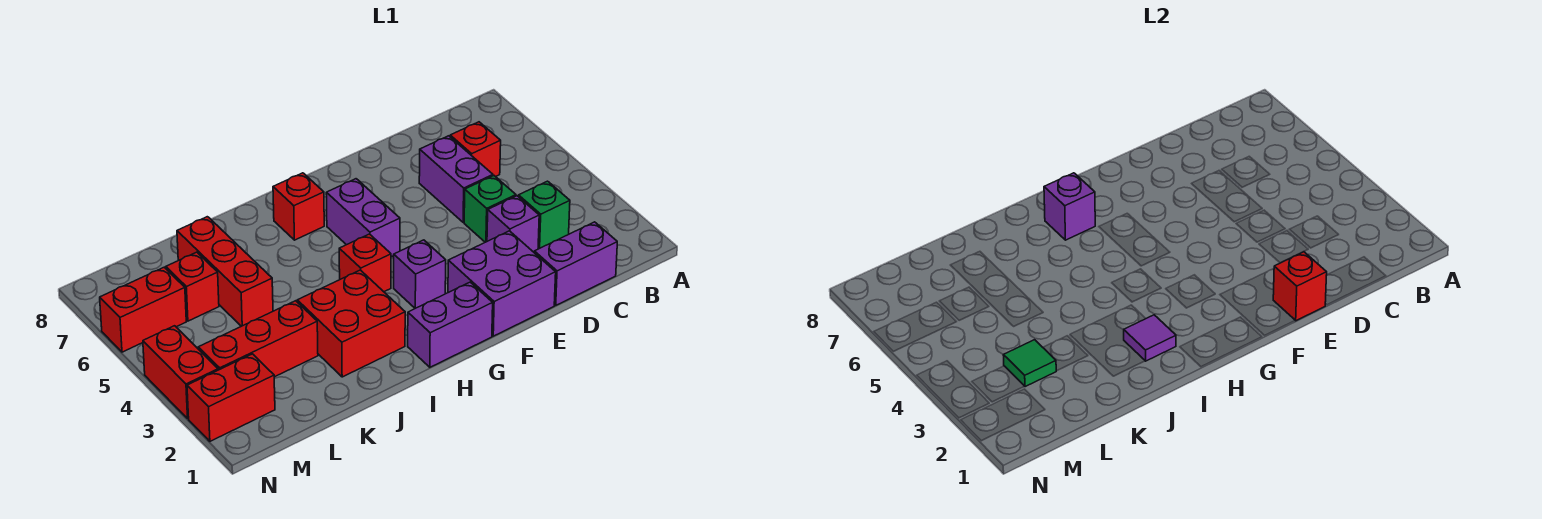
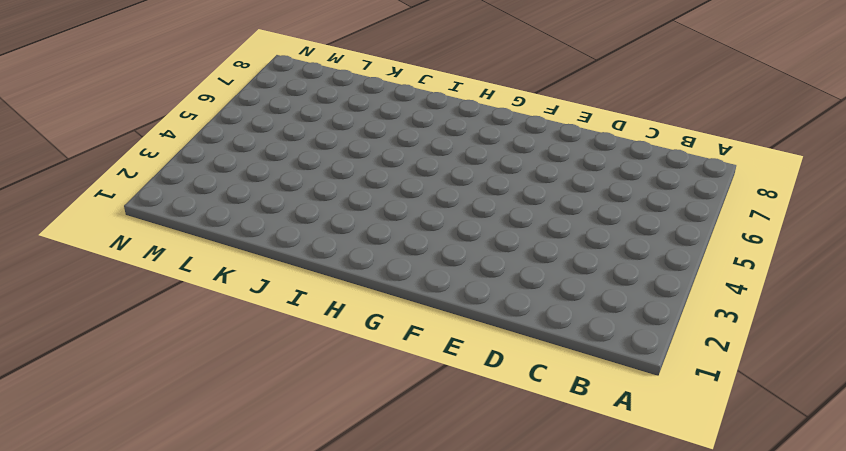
none -> purple 1x2 brick [534,222,617,305]
none -> green 1x1 brick [519,181,570,248]
none -> red 1x1 brick [450,122,501,177]

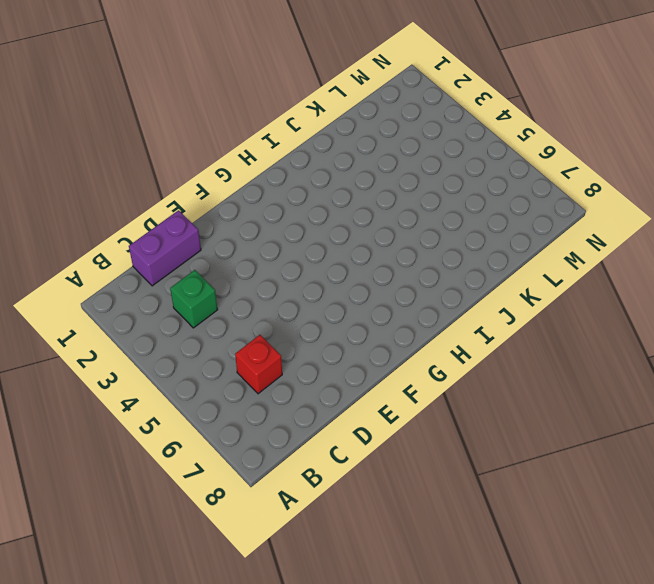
none -> purple 1x1 brick [487,196,539,252]
none -> green 1x1 brick [464,176,516,242]
none -> purple 1x2 brick [419,136,493,222]

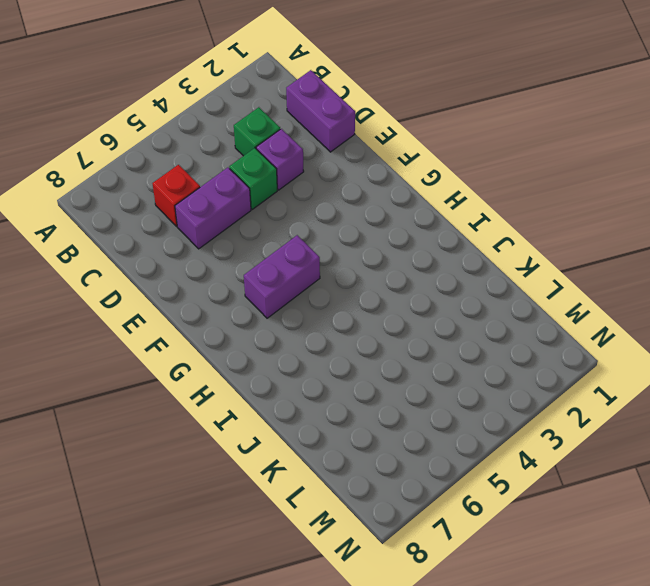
none -> purple 2x2 brick [448,231,556,336]
none -> purple 1x2 brick [408,282,493,367]
none -> purple 1x1 brick [394,240,446,308]

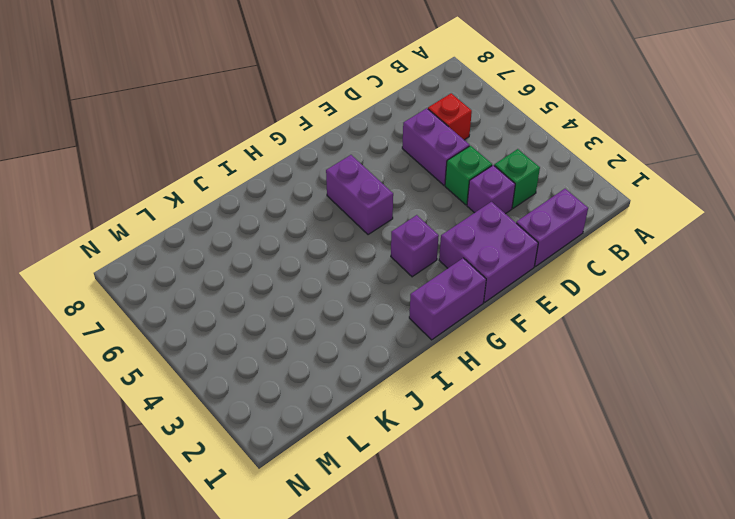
none -> red 1x1 brick [339,234,391,292]
none -> red 1x1 brick [273,173,324,240]
none -> red 2x2 brick [297,270,405,377]

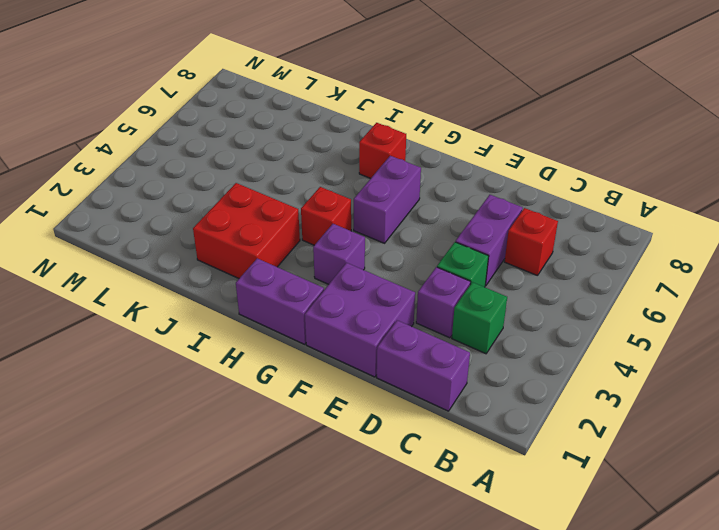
none -> red 1x3 brick [198,301,318,377]
none -> red 1x3 brick [177,217,273,326]
none -> red 1x1 brick [166,252,219,321]

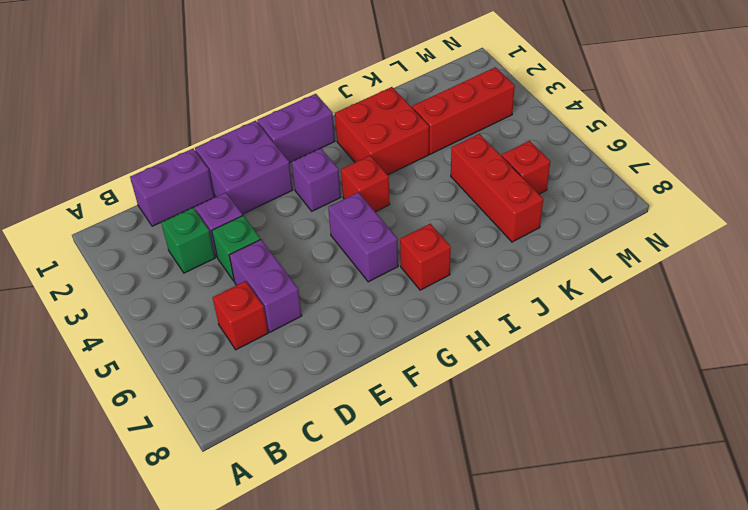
none -> red 1x2 brick [187,354,275,441]
none -> red 1x2 brick [100,267,186,352]
none -> red 1x2 brick [143,326,218,418]

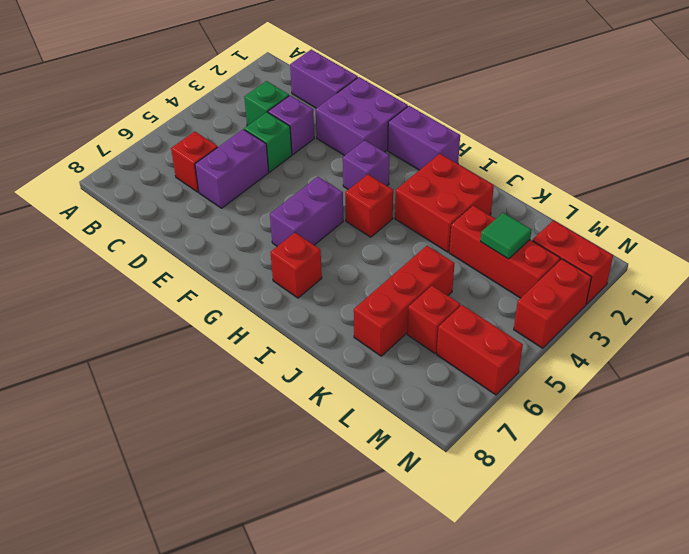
none -> red 1x1 brick [1273,252,1327,321]
none -> purple 1x1 brick [1044,173,1095,240]
none -> purple 1x1 tile [1124,315,1176,361]

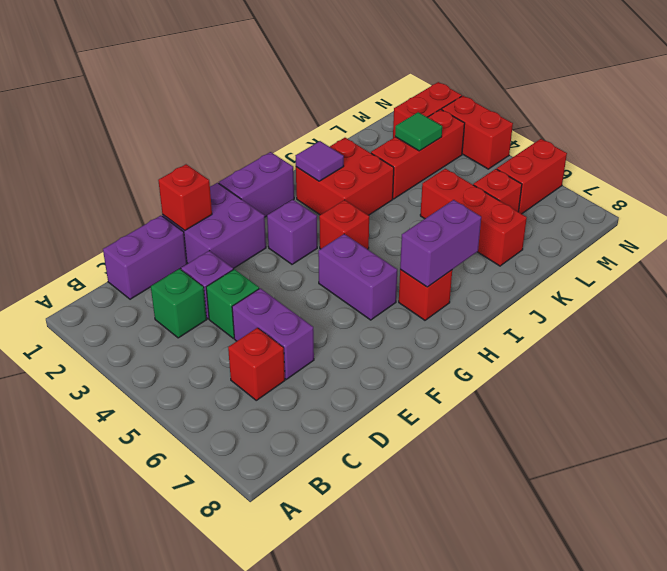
purple 1x2 brick [400,200,481,287] -> purple 1x1 brick [1044,173,1095,240]

